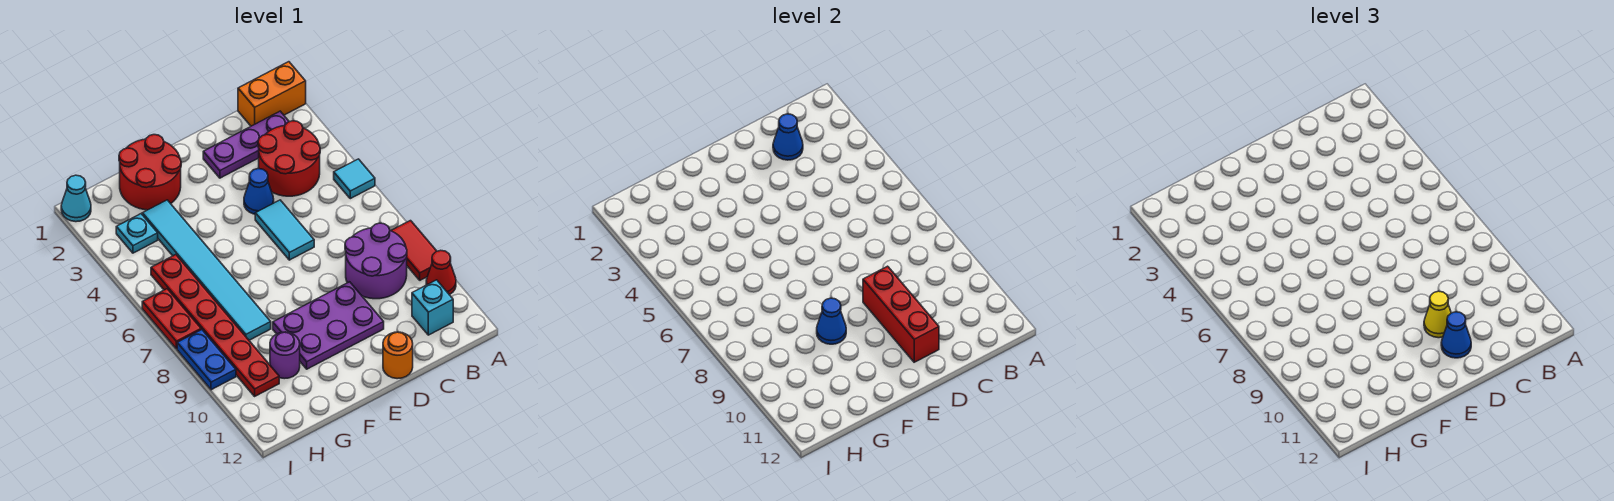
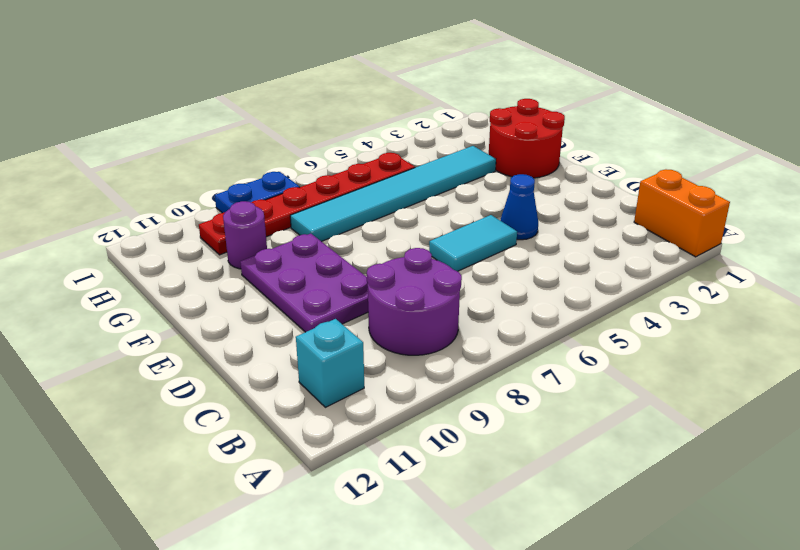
none -> cyan 1x1 tile [334,159,375,199]
none -> red 1x2 tile [391,221,437,280]
none -> red 1x1 cone [426,250,456,295]

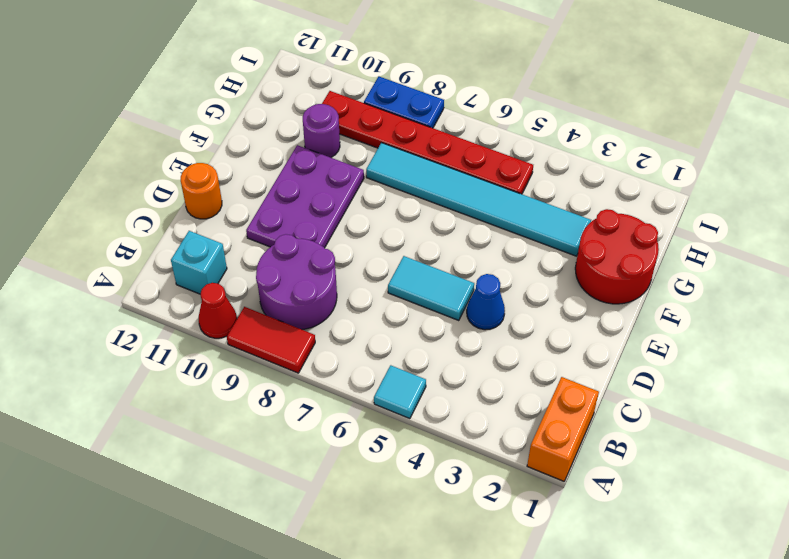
none -> purple 1x3 plate [203,111,289,178]
none -> red 2x2 round brick [258,121,320,196]
none -> cyan 1x1 plate [116,214,158,253]

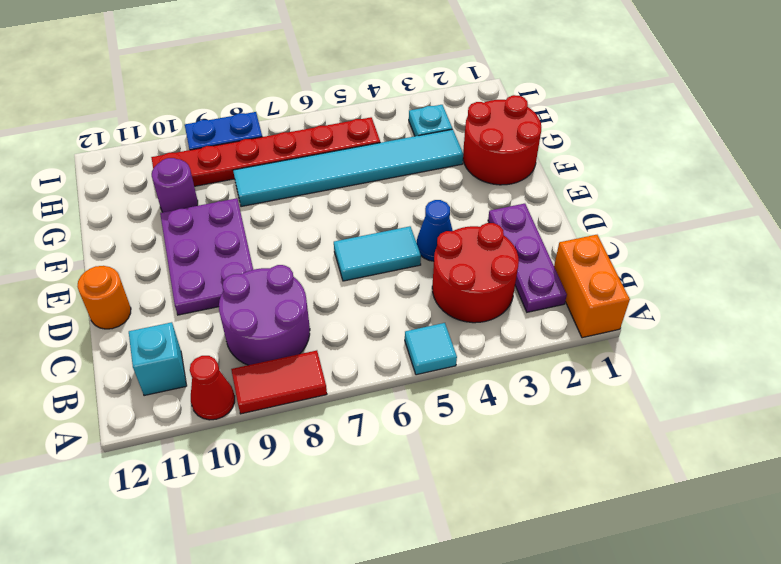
none -> cyan 1x1 cone [61,175,91,222]
none -> red 1x2 plate [142,289,201,349]
none -> blue 1x1 cone [773,114,803,160]

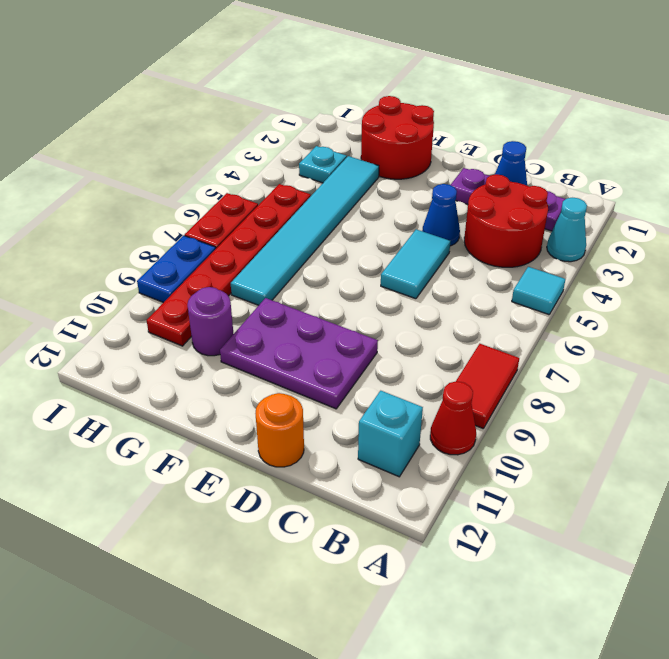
cyan 1x1 cone [547,198,587,262] -> cyan 1x1 cone moved to [61,175,91,222]
none -> orange 1x2 brick [238,62,306,126]
none -> purple 2x2 round brick [345,223,407,299]
none -> red 1x3 brick [863,266,939,362]

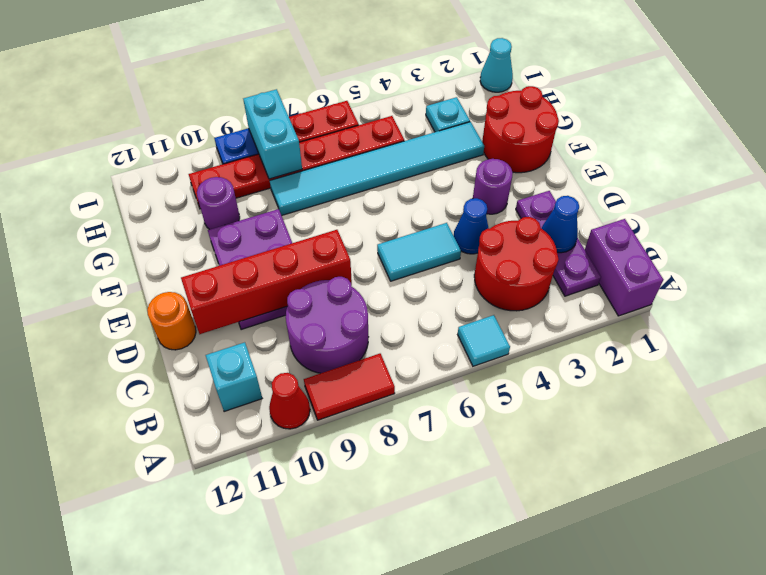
purple 1x2 brick [585,219,664,316] -> orange 1x2 brick [238,62,306,126]
red 1x4 brick [181,230,352,334] -> red 1x3 brick [863,266,939,362]
purple 1x1 round brick [473,159,513,214] -> none
cyan 1x2 brick [243,89,302,179] -> none
none -> blue 1x1 cone [817,298,846,344]
none -> yellow 1x1 cone [1424,291,1451,338]
none -> blue 1x1 cone [1441,312,1471,358]

